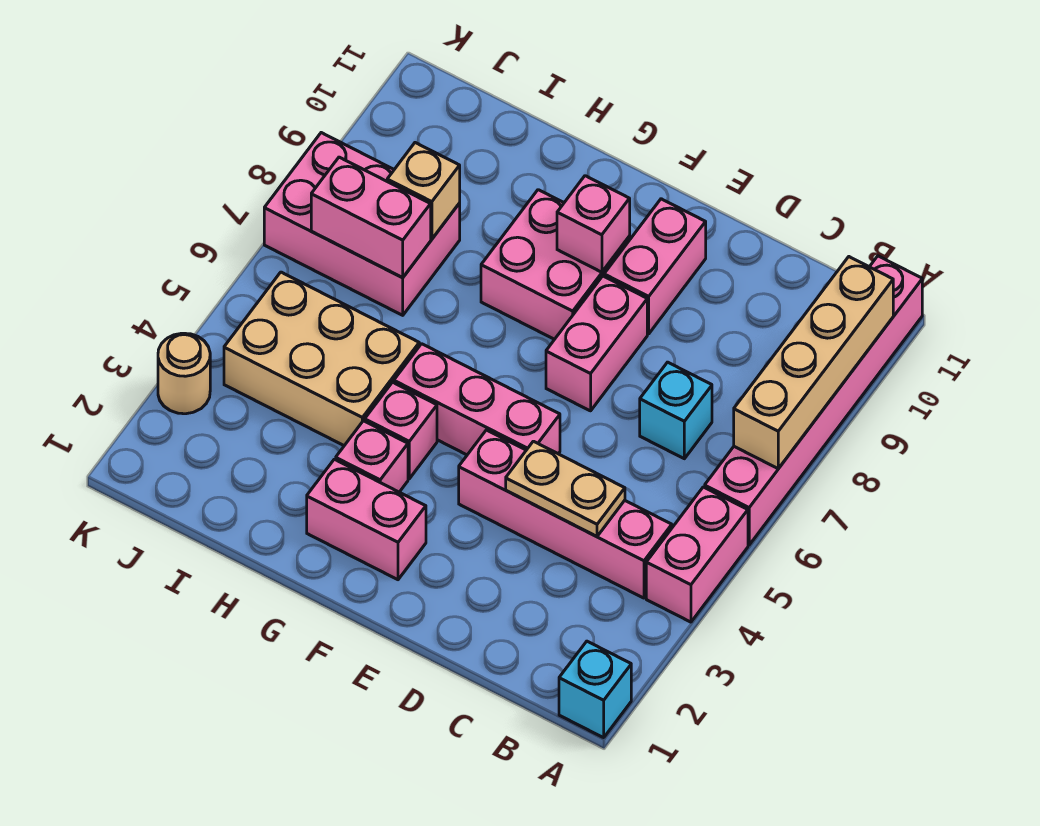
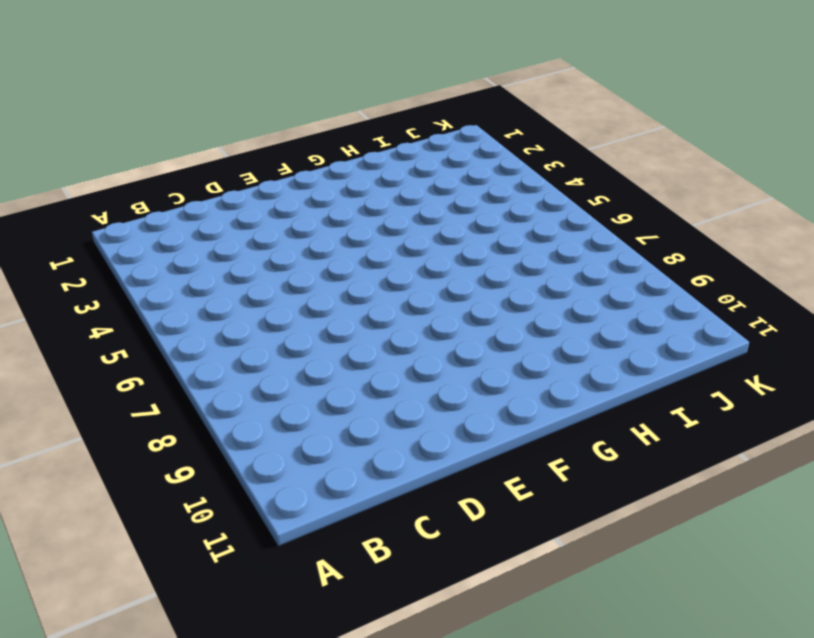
none -> cyan 1x1 brick [559,641,631,738]
none -> pink 1x2 brick [646,487,748,622]
none -> pink 1x6 brick [705,256,922,545]

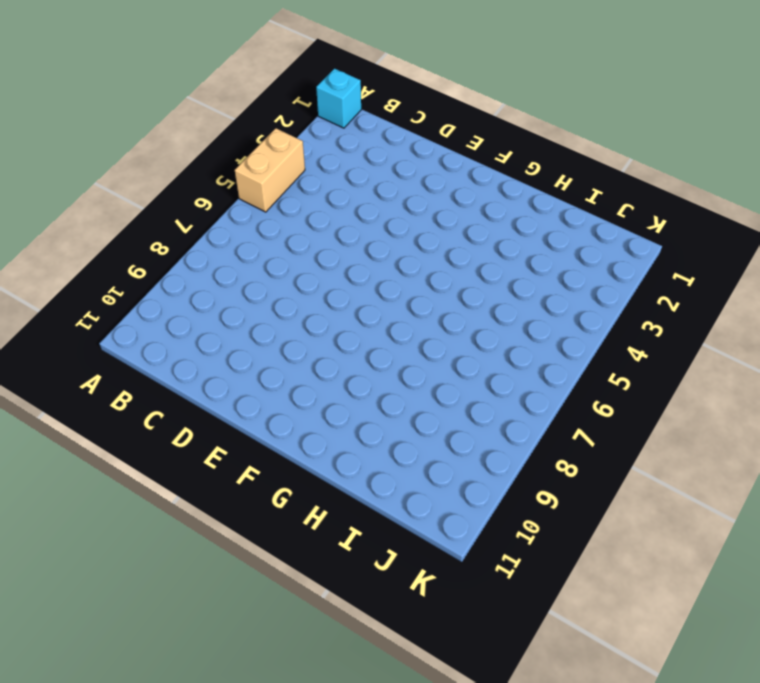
tan 1x2 brick [235,128,305,212] -> pink 1x2 brick [646,487,748,622]
none -> pink 1x6 brick [705,256,922,545]
none -> pink 1x4 brick [459,430,672,598]
none -> cyan 1x1 brick [640,362,712,459]

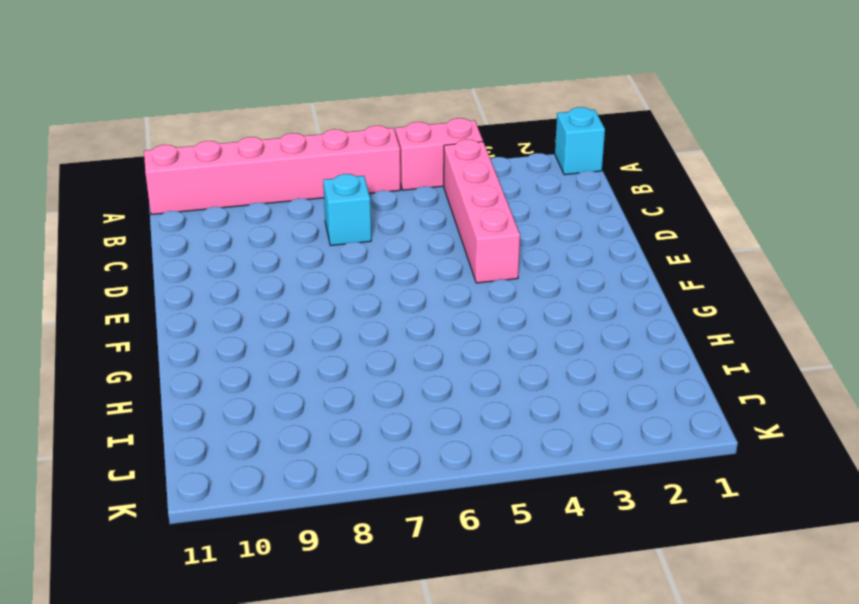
none -> pink 1x3 brick [394,344,560,455]
none -> pink 1x2 brick [546,276,647,411]
none -> pink 1x2 brick [604,199,706,334]

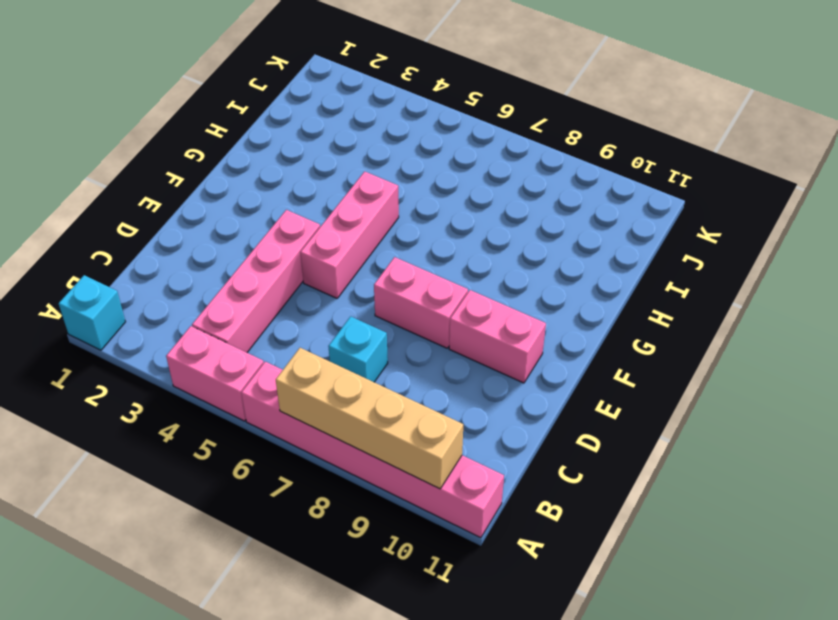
none -> pink 1x2 brick [307,459,426,580]
none -> pink 2x2 brick [481,190,630,339]
none -> pink 1x1 brick [336,421,408,492]

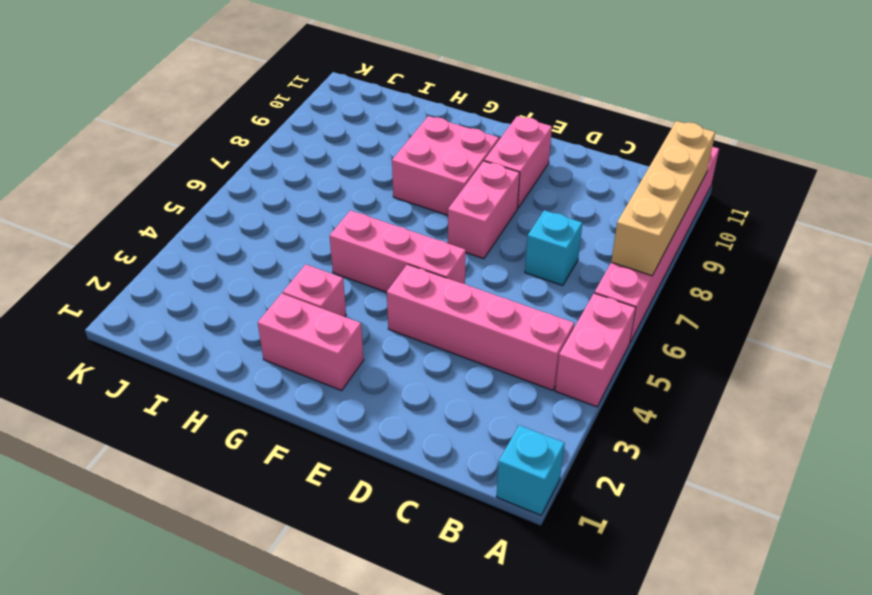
none -> pink 1x1 brick [365,382,437,479]
none -> tan 2x3 brick [224,272,419,446]
none -> pink 2x3 brick [264,133,460,315]

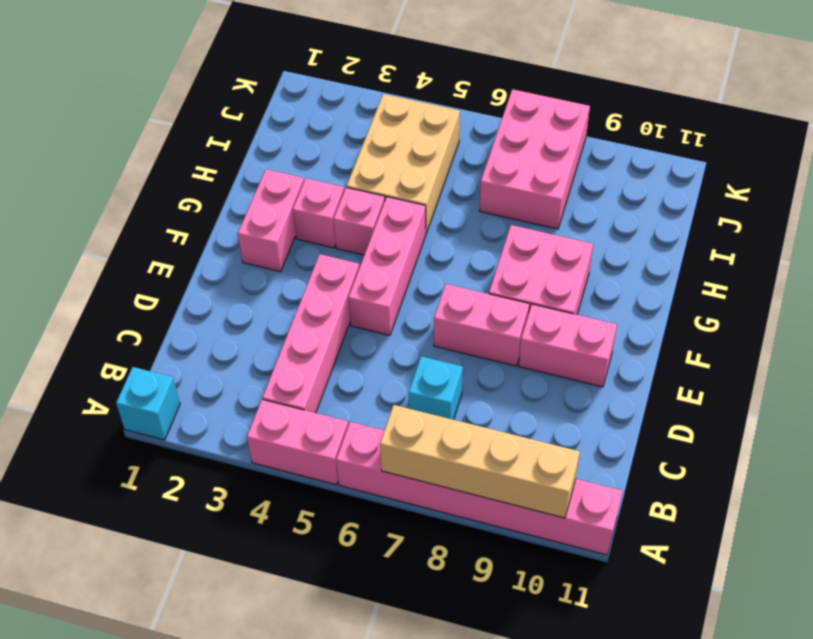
none -> tan 1x1 round brick [158,333,210,414]
none -> tan 1x2 plate [506,441,625,537]
none -> pink 1x1 brick [557,176,630,272]

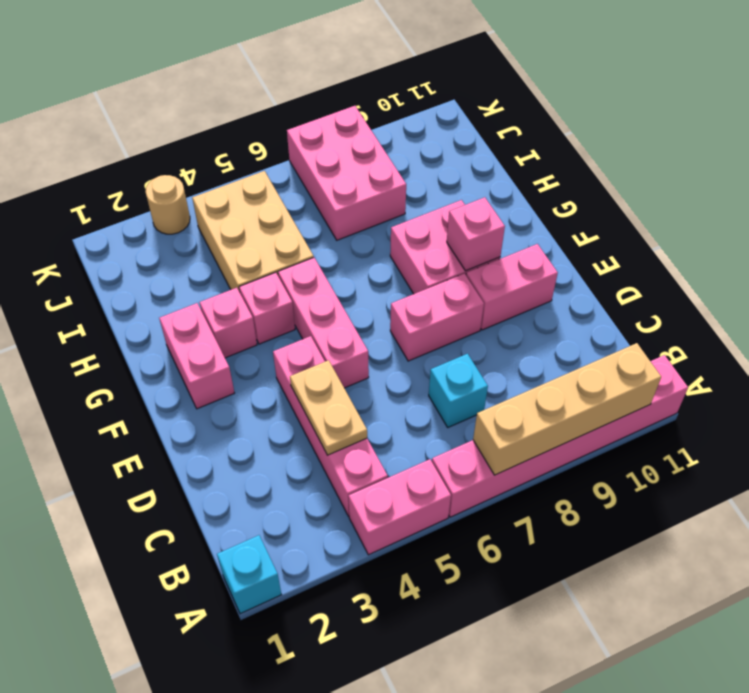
none -> pink 1x2 brick [311,157,431,278]
none -> tan 1x1 brick [387,143,460,239]

